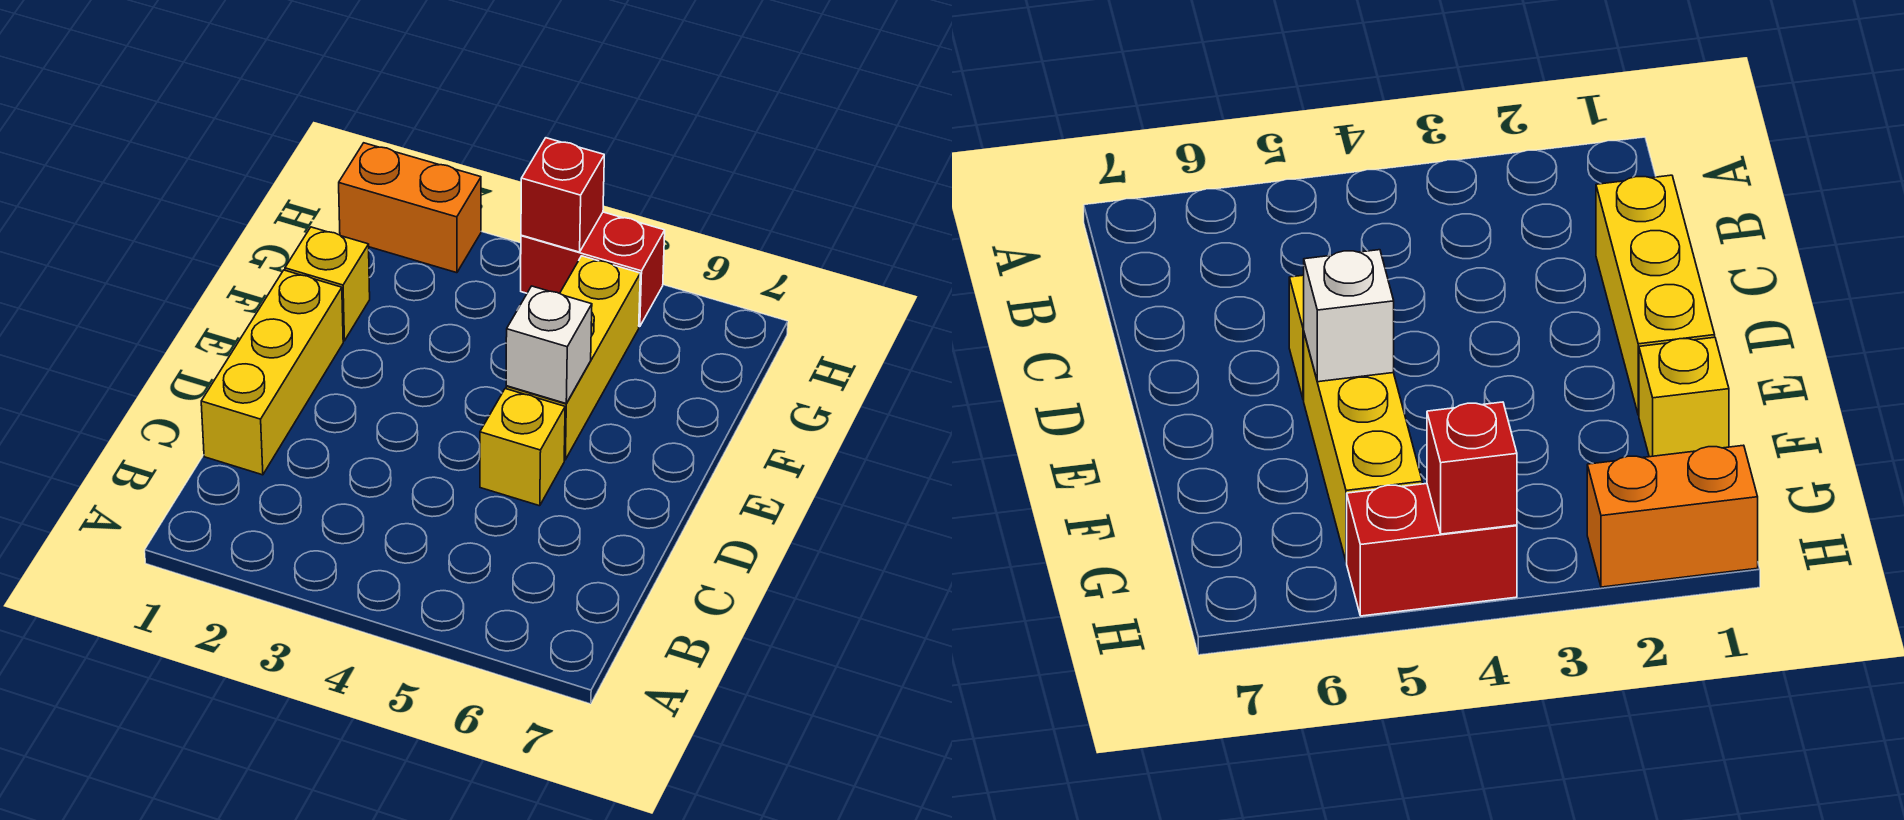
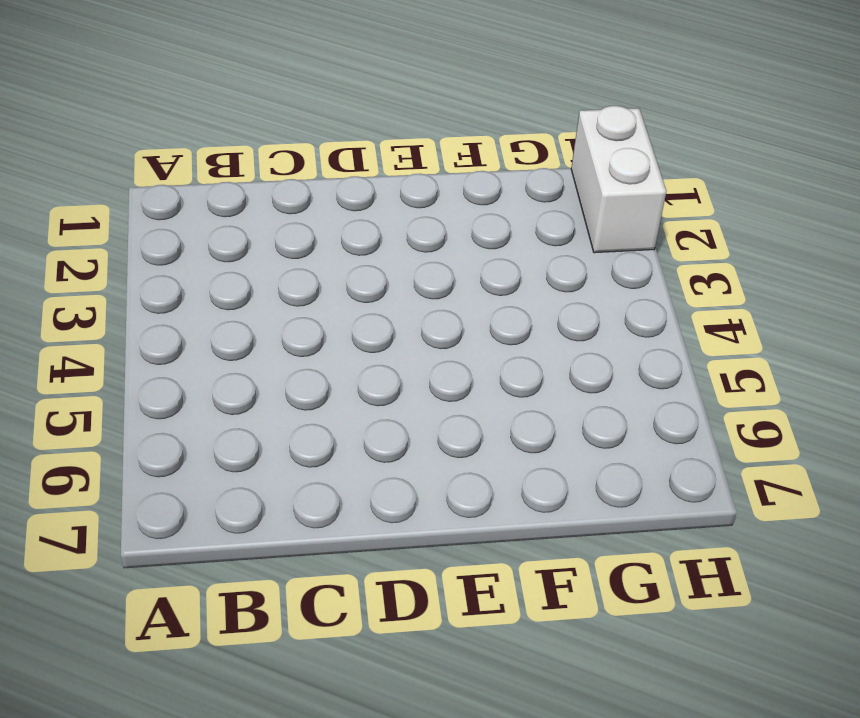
white 1x2 brick [571,106,666,253] -> orange 1x2 brick [339,143,481,273]
none -> yellow 1x3 brick [201,270,343,475]
none -> yellow 1x1 brick [480,389,565,506]

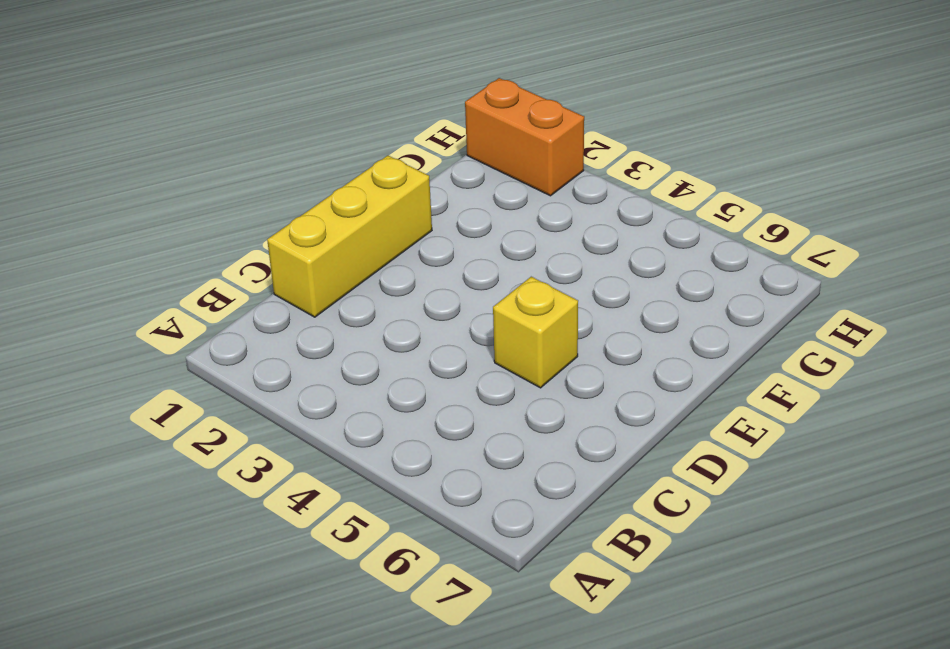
none -> yellow 1x3 brick [506,256,640,460]
none -> yellow 1x1 brick [285,227,370,341]

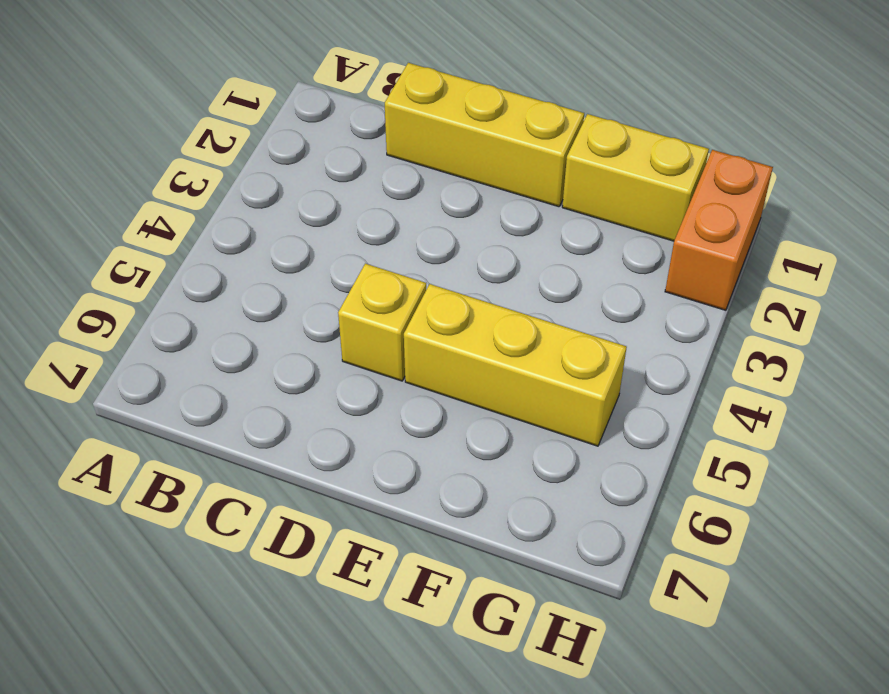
yellow 1x2 brick [562,114,709,241] -> yellow 1x1 brick [285,227,370,341]
none -> red 1x2 brick [521,212,665,327]
none -> white 1x1 brick [506,286,592,403]

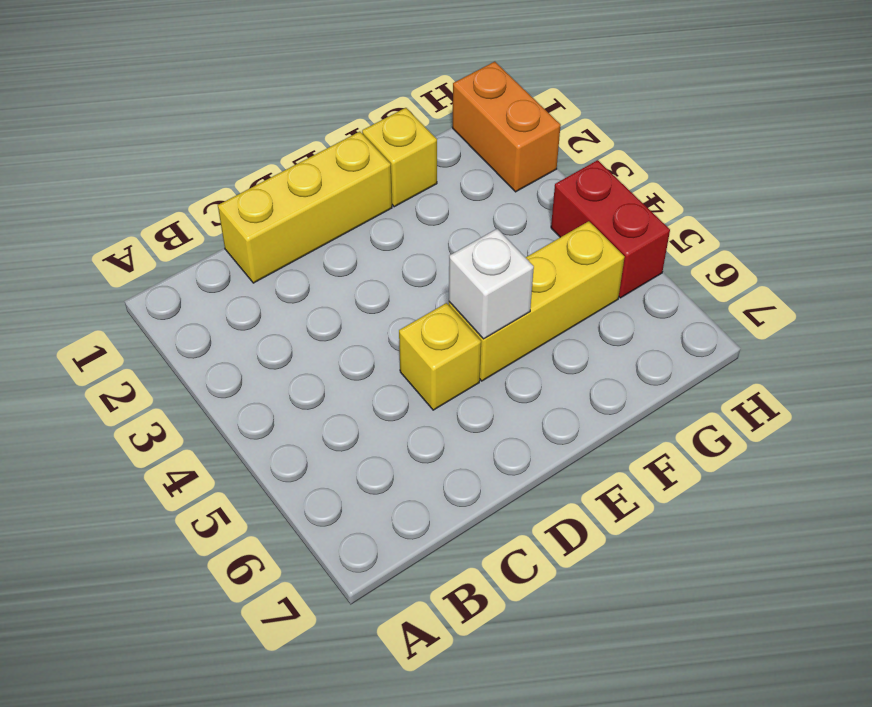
none -> red 1x1 brick [521,138,604,252]

